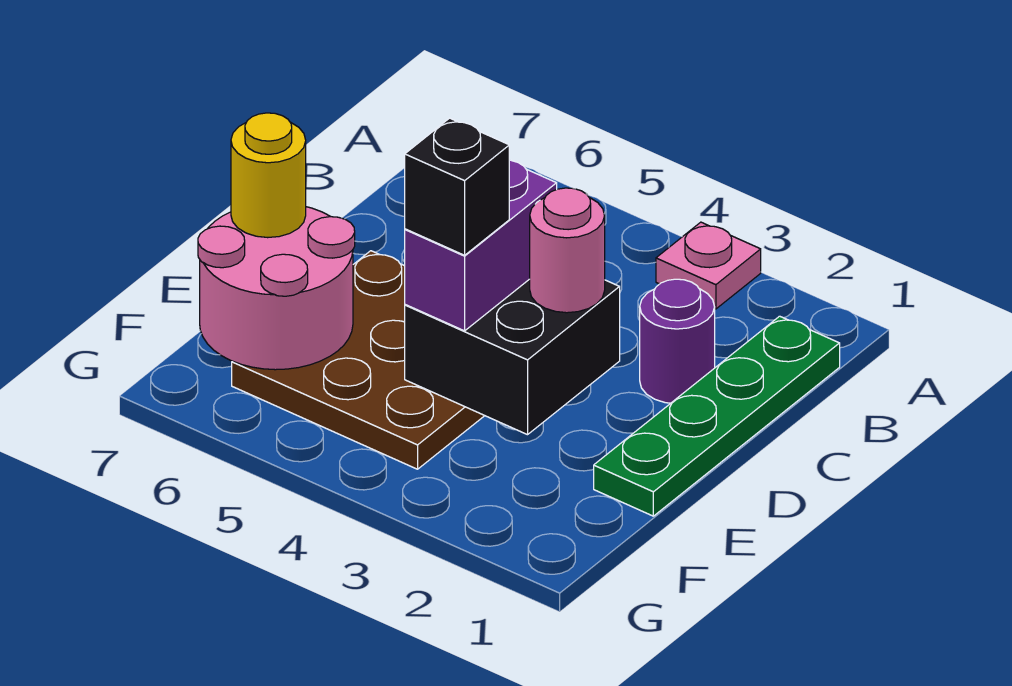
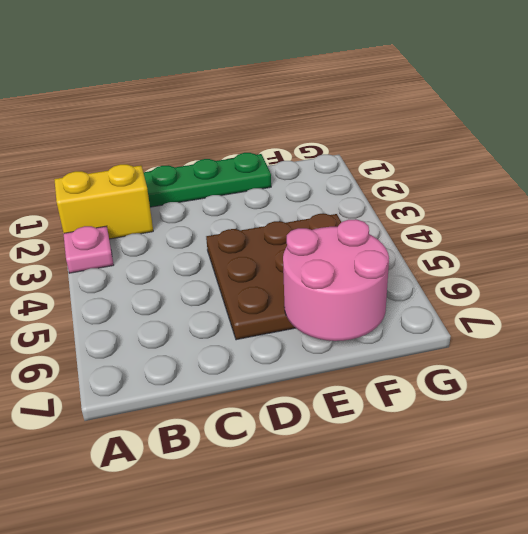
yellow 1x2 brick [54,164,153,239] -> none
none -> purple 1x1 round brick [640,279,715,403]
none -> black 2x2 brick [405,279,620,435]

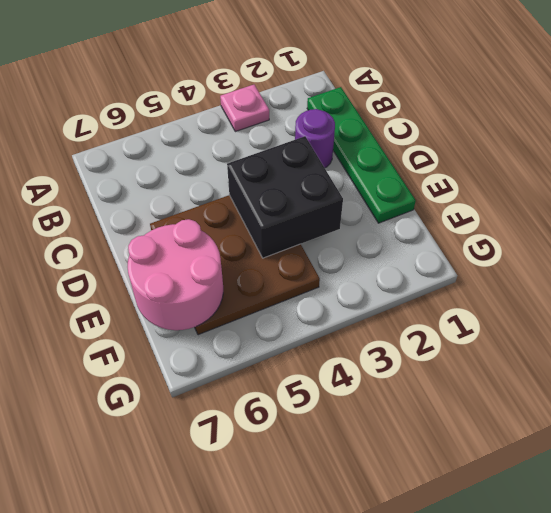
none -> pink 1x1 round brick [530,188,605,313]
none -> purple 1x2 brick [405,160,557,331]

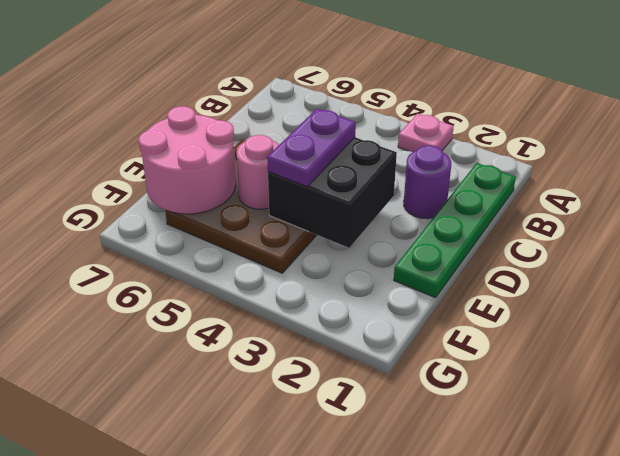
purple 1x2 plate [267,109,356,187] -> purple 1x2 brick [405,160,557,331]
pink 1x1 round brick [237,135,279,209] -> pink 1x1 round brick moved to [530,188,605,313]
none -> yellow 1x1 round brick [231,113,306,238]
none -> black 1x1 brick [405,118,509,255]

